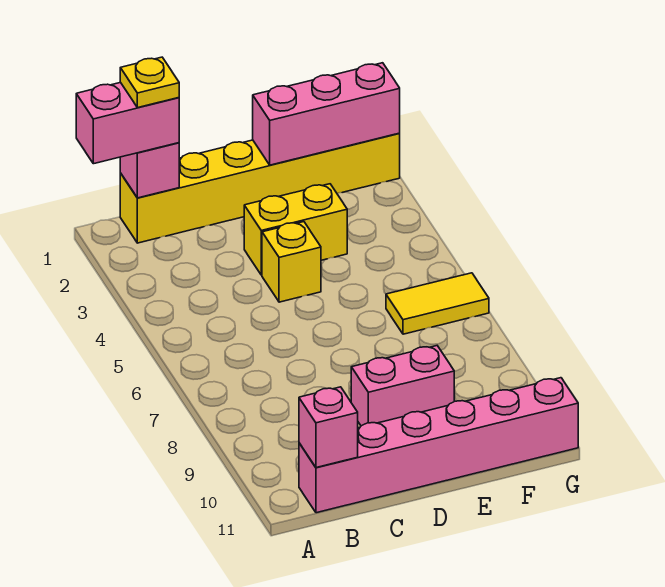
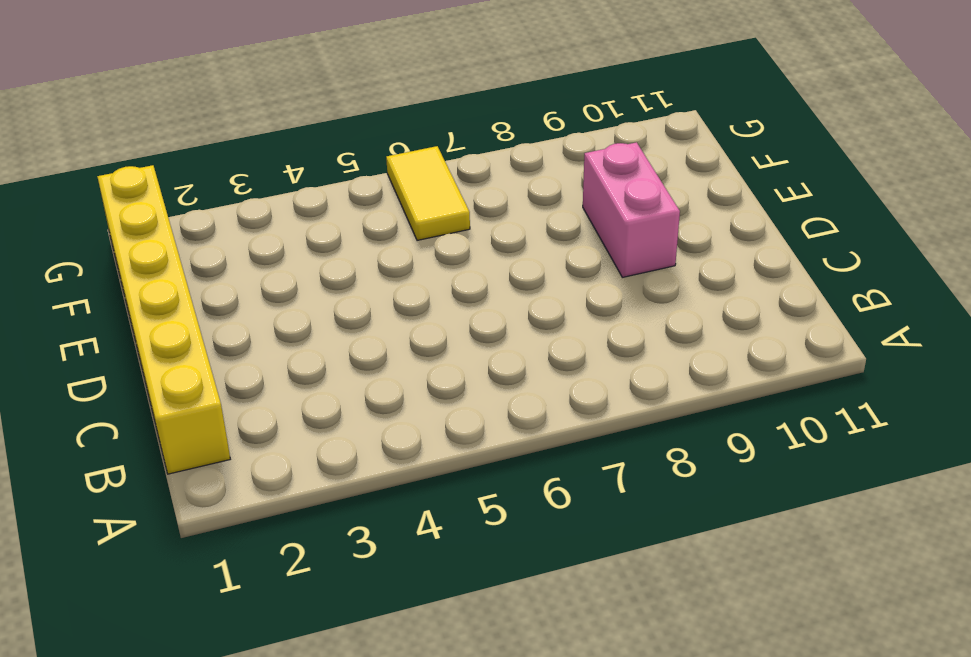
none -> pink 1x6 brick [299,378,578,513]
none -> yellow 1x2 brick [244,184,347,275]

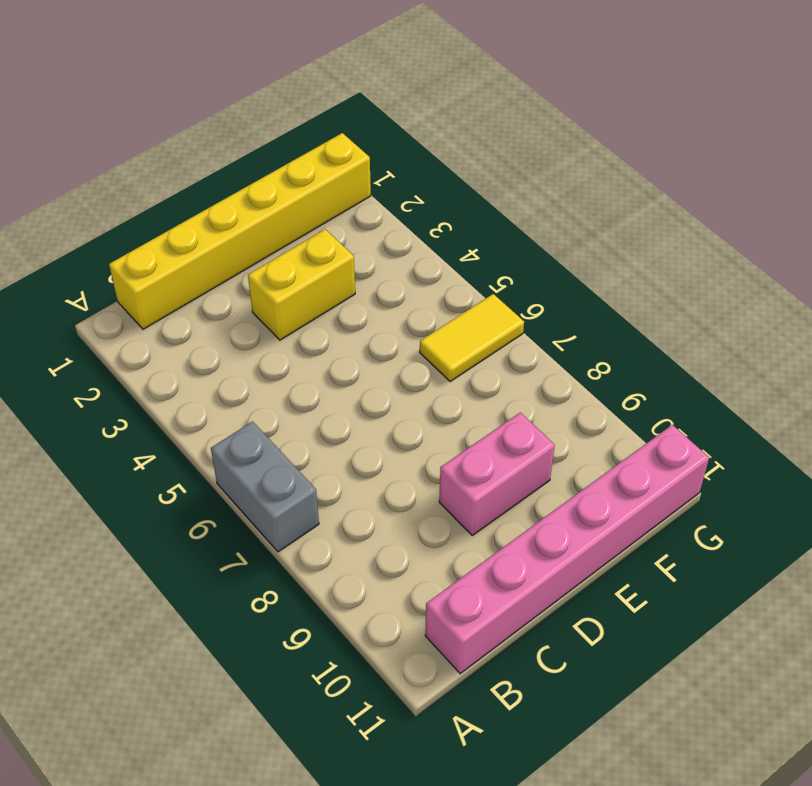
grey 1x2 brick [211,422,319,552] -> none
none -> yellow 1x1 brick [262,222,321,302]
none -> pink 1x1 brick [120,143,179,198]

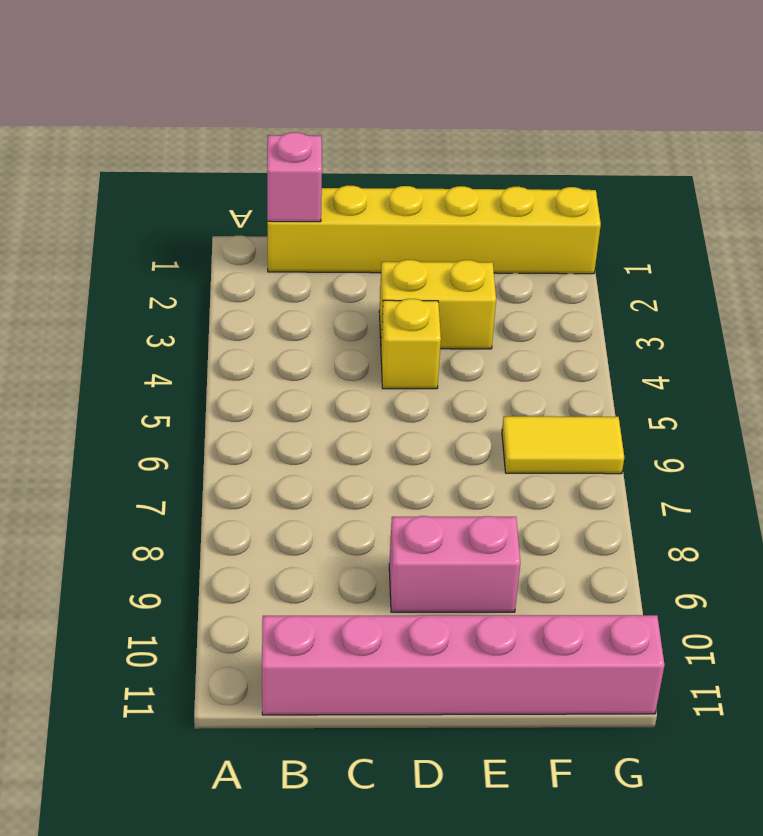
none -> pink 1x1 brick [299,387,358,468]
none -> pink 1x3 brick [253,63,400,165]

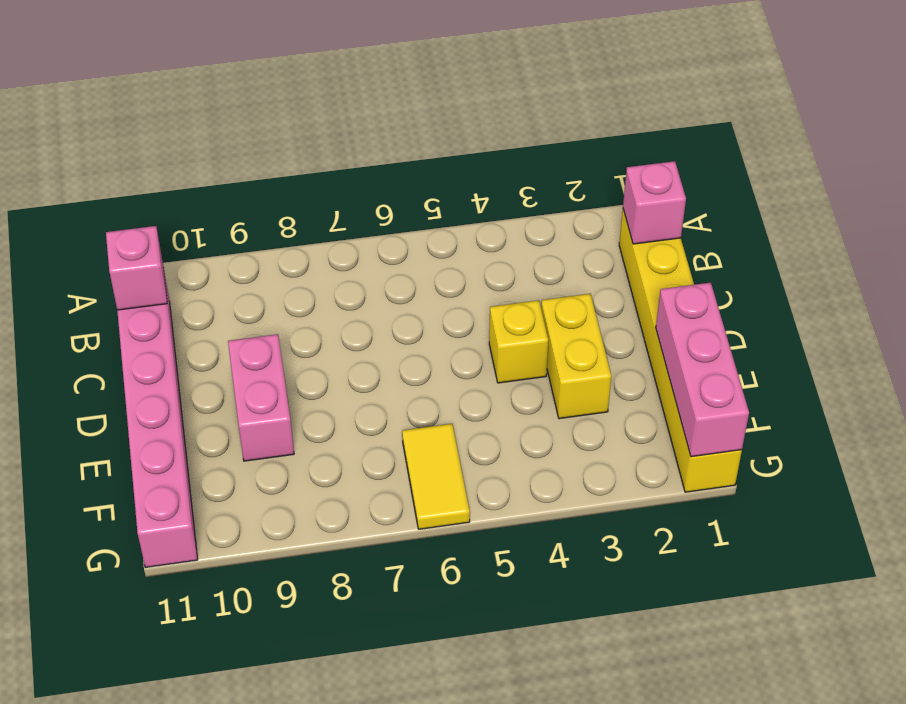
none -> pink 1x2 brick [76,82,179,164]
none -> yellow 1x1 plate [120,57,179,108]

